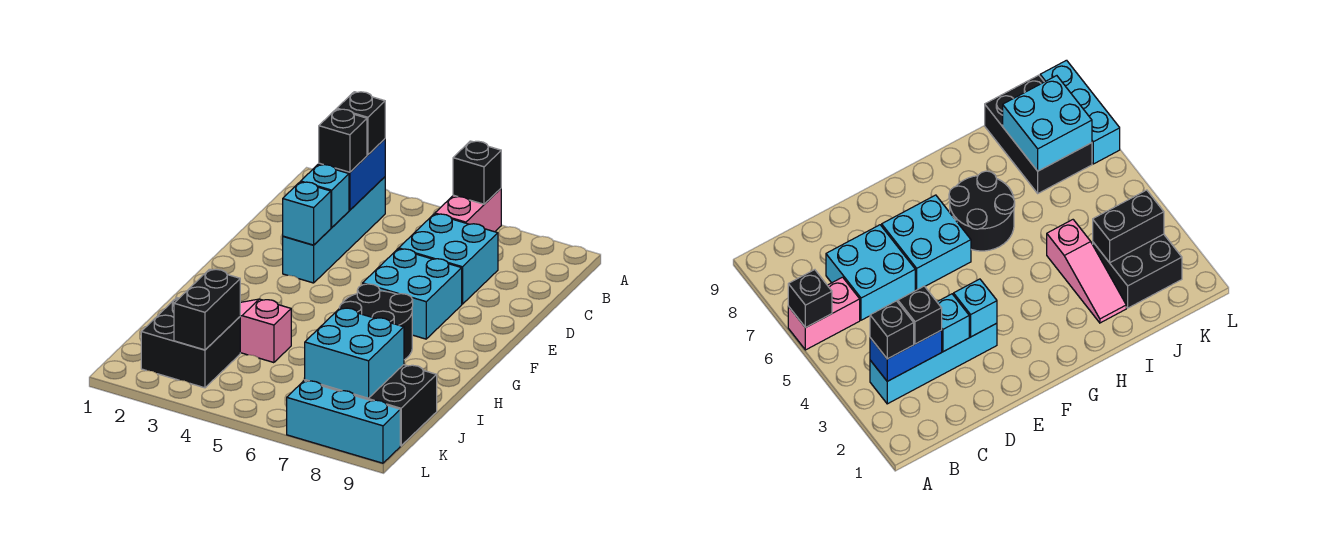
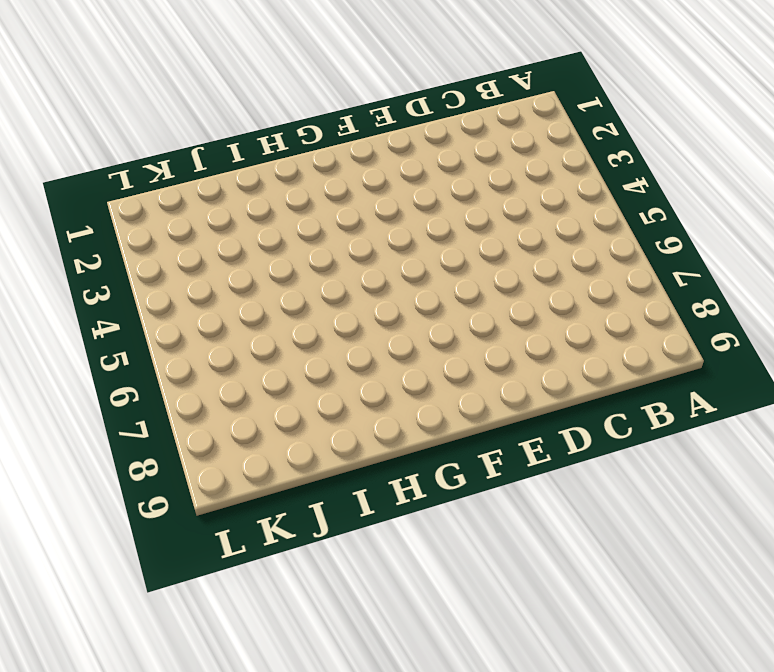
none -> pink 1x2 brick [435,189,501,232]
none -> cyan 1x4 brick [283,177,385,283]
none -> cyan 2x2 brick [399,214,498,304]

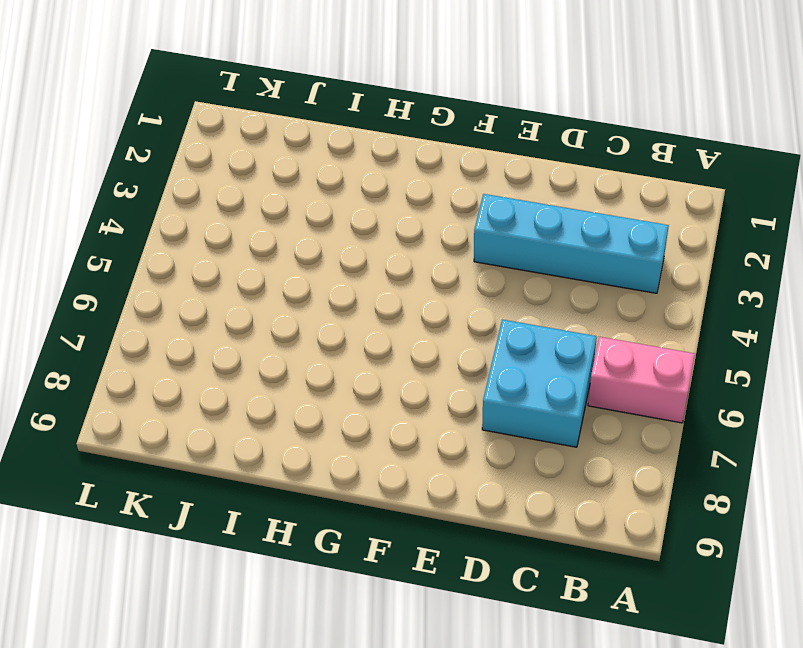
none -> cyan 2x2 brick [363,249,462,339]
none -> black 2x2 round brick [339,284,413,360]
none -> pink 1x3 slope [240,299,291,363]

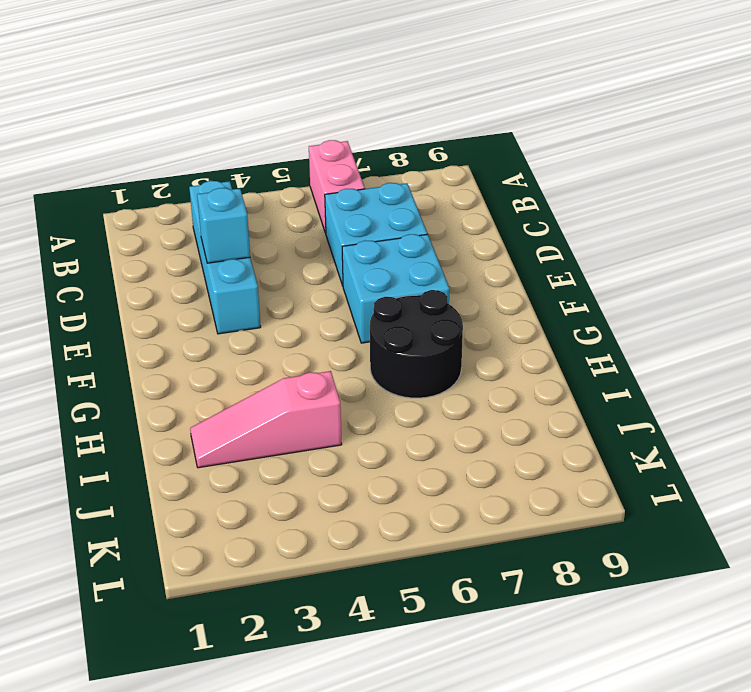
none -> black 2x2 brick [141,298,240,388]
none -> black 2x3 brick [305,365,437,446]
none -> cyan 1x3 brick [287,381,400,463]

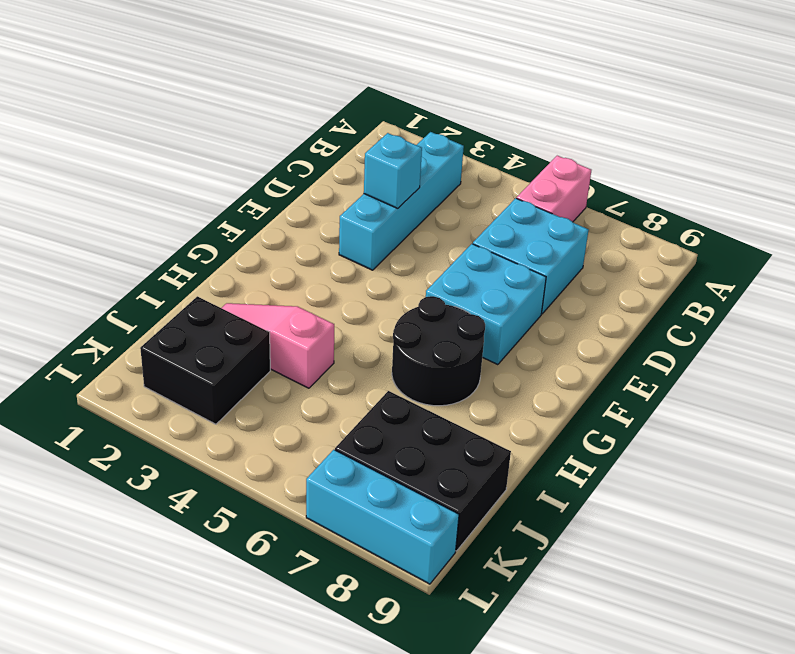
none -> black 1x1 brick [453,141,501,204]
none -> blue 1x2 brick [319,139,385,210]
none -> cyan 1x1 brick [283,182,331,245]

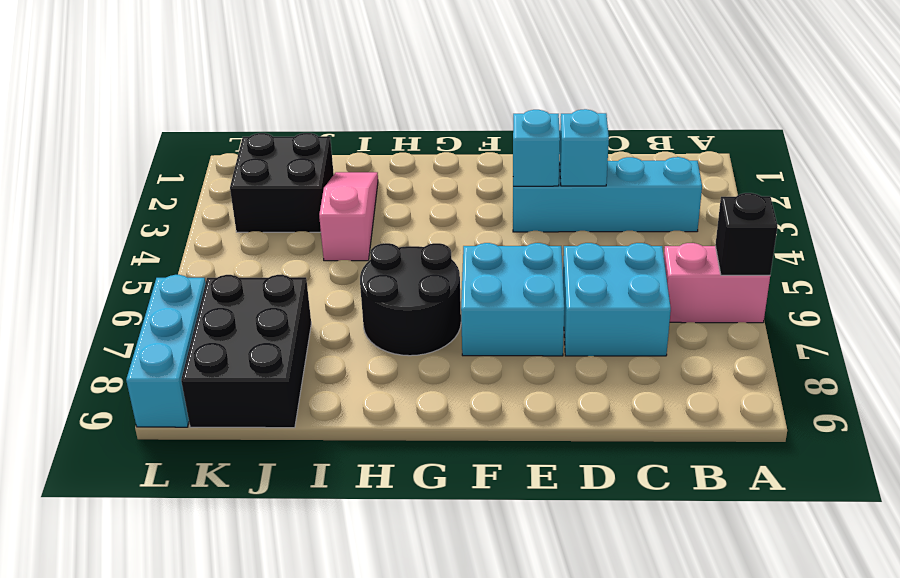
none -> blue 1x2 brick [319,139,385,210]
none -> black 1x2 brick [174,269,240,350]
none -> cyan 2x2 brick [305,308,404,398]

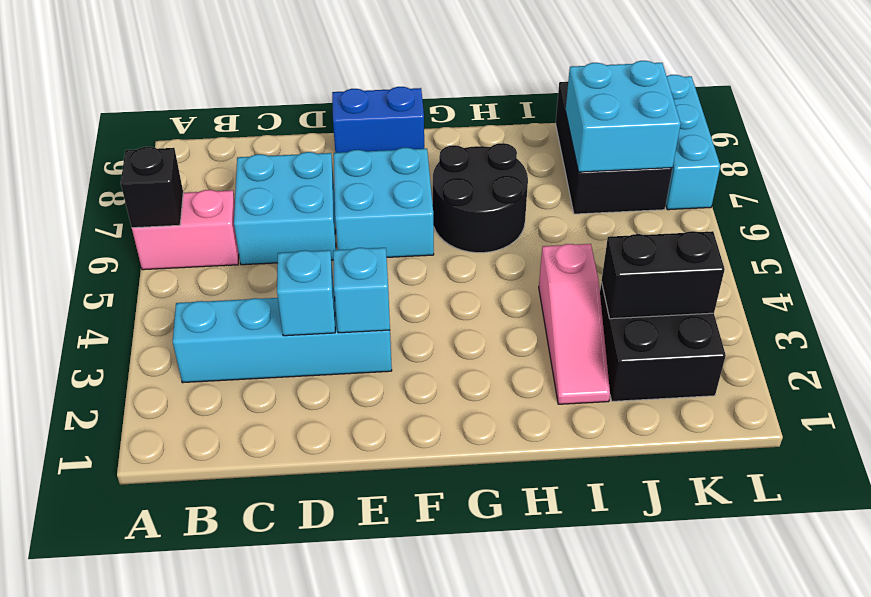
blue 1x2 brick [332,87,424,153] -> blue 1x2 brick moved to [319,139,385,210]
none -> black 1x1 brick [337,92,385,155]
none -> black 1x1 brick [319,109,367,172]

